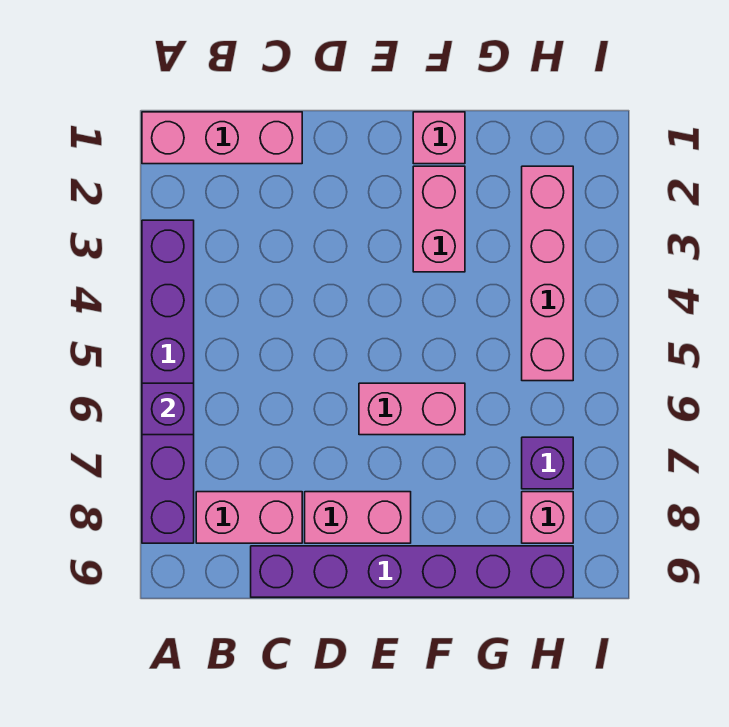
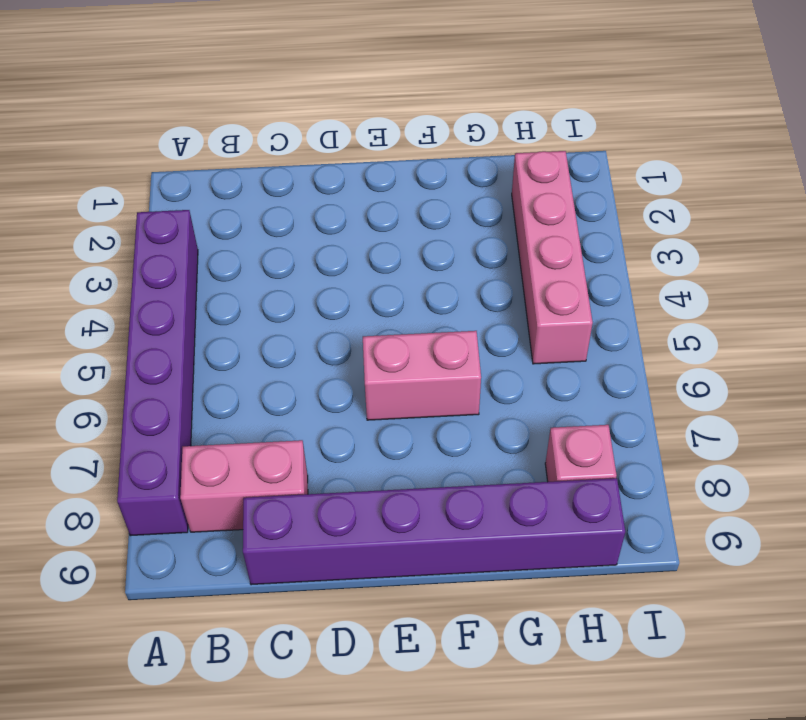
none -> pink 1x3 brick [142,112,302,164]
none -> pink 1x2 brick [305,492,411,543]
none -> pink 1x1 brick [413,112,465,164]

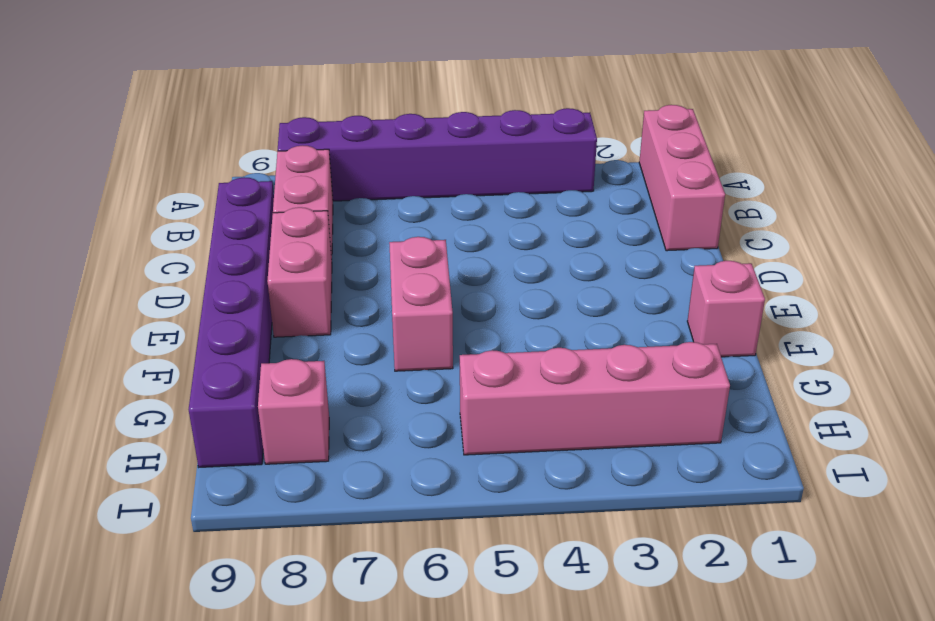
none -> pink 1x2 brick [413,166,465,272]
none -> purple 1x1 brick [522,437,573,489]
none -> purple 1x1 brick [142,383,194,435]

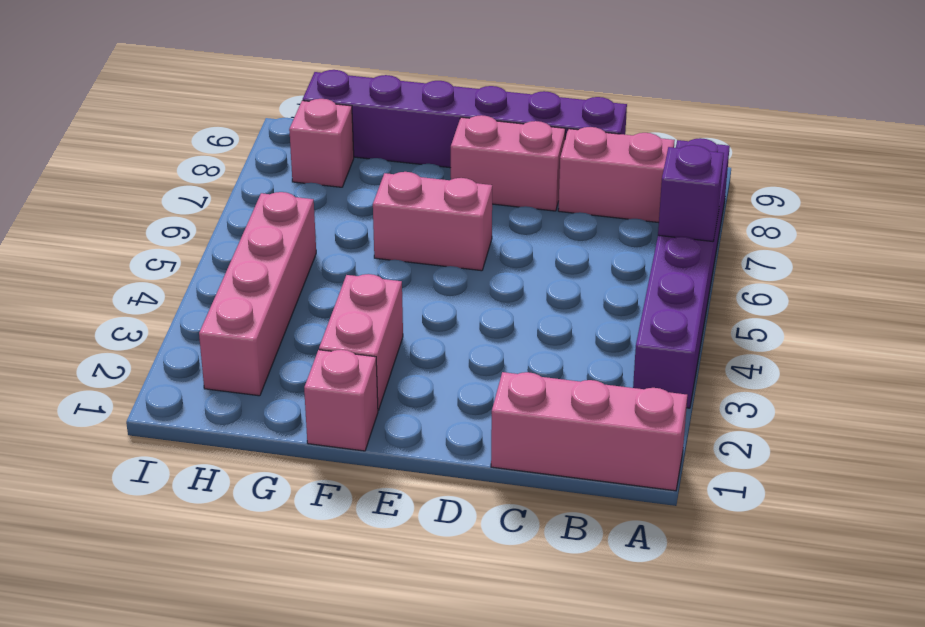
none -> purple 1x1 brick [522,437,573,489]

